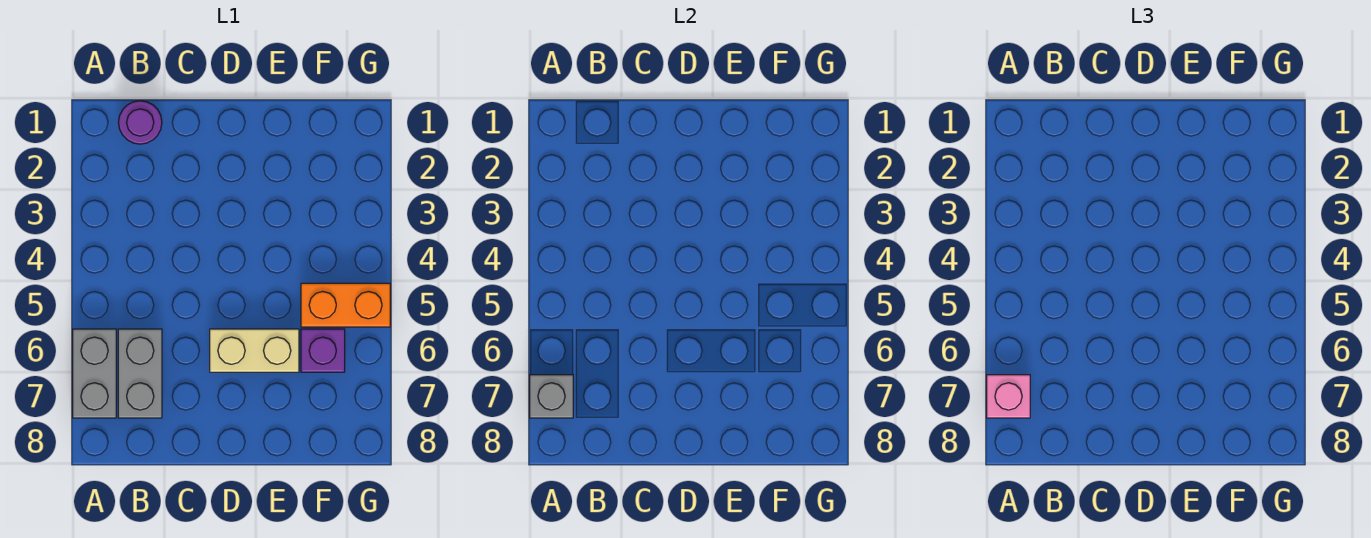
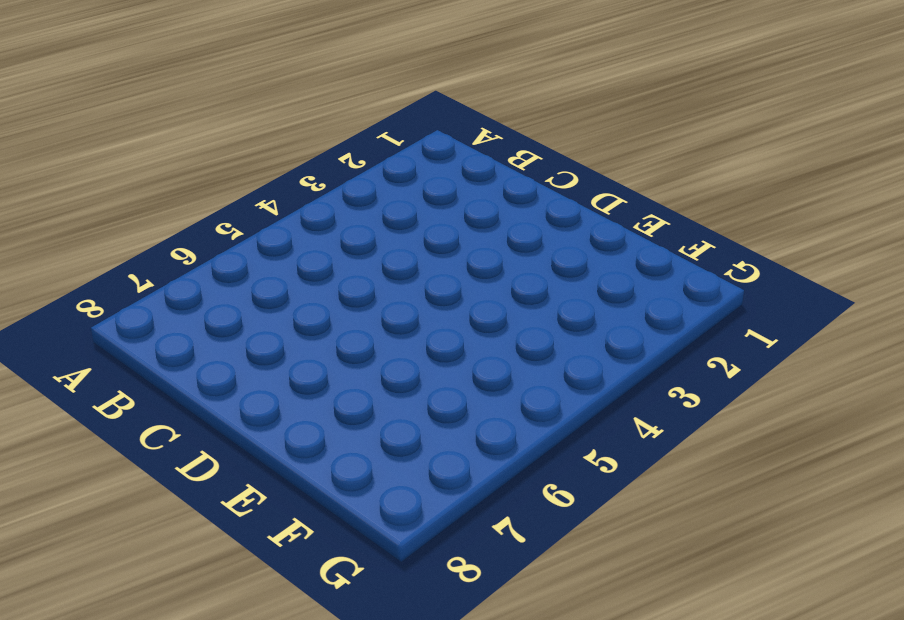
none -> grey 1x2 brick [73,329,116,418]
none -> purple 1x1 round brick [119,101,162,144]

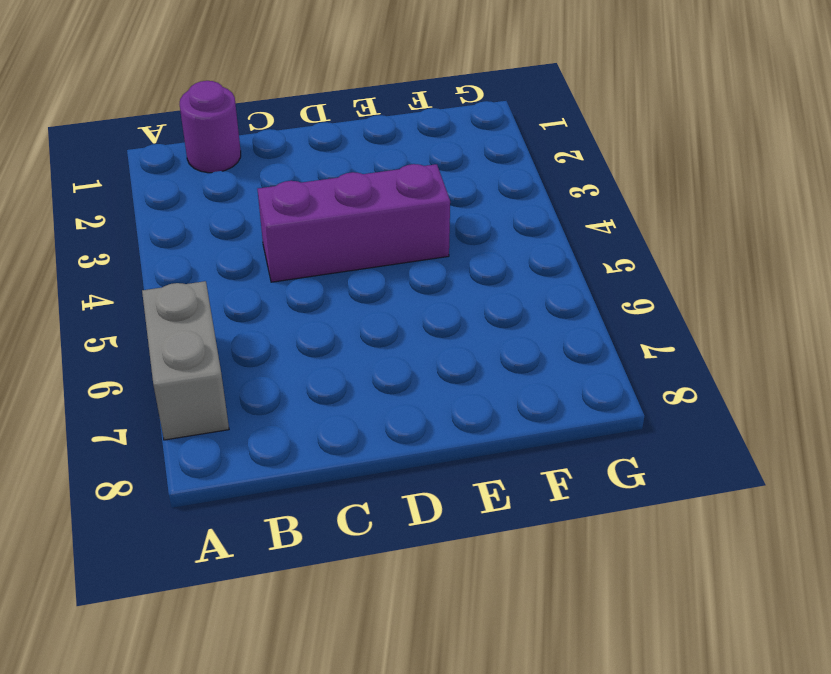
purple 1x3 brick [258,164,450,282] -> none
none -> grey 1x2 brick [118,329,162,418]
none -> tan 1x2 brick [210,329,299,372]

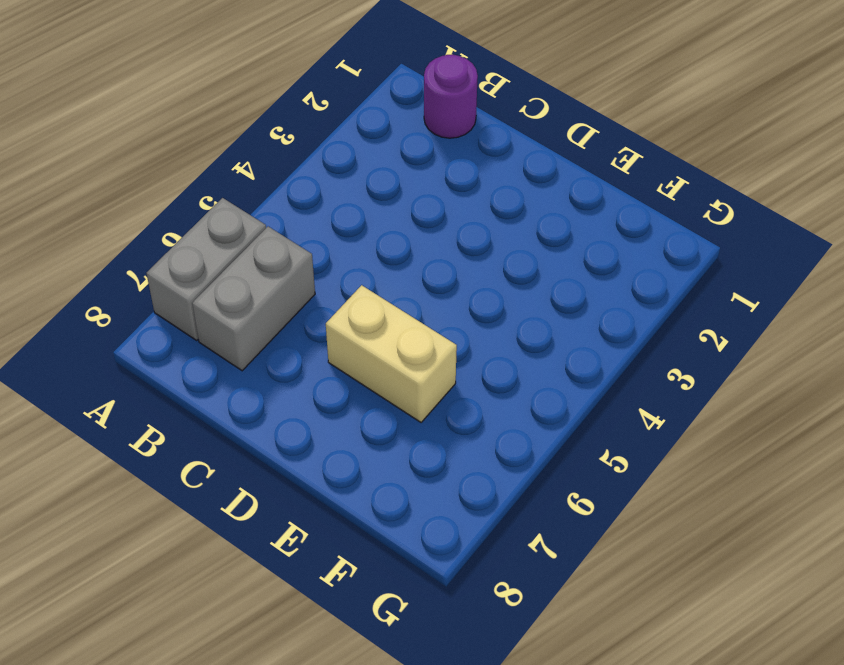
none -> orange 1x2 brick [301,283,390,327]
none -> purple 1x1 brick [301,329,345,372]

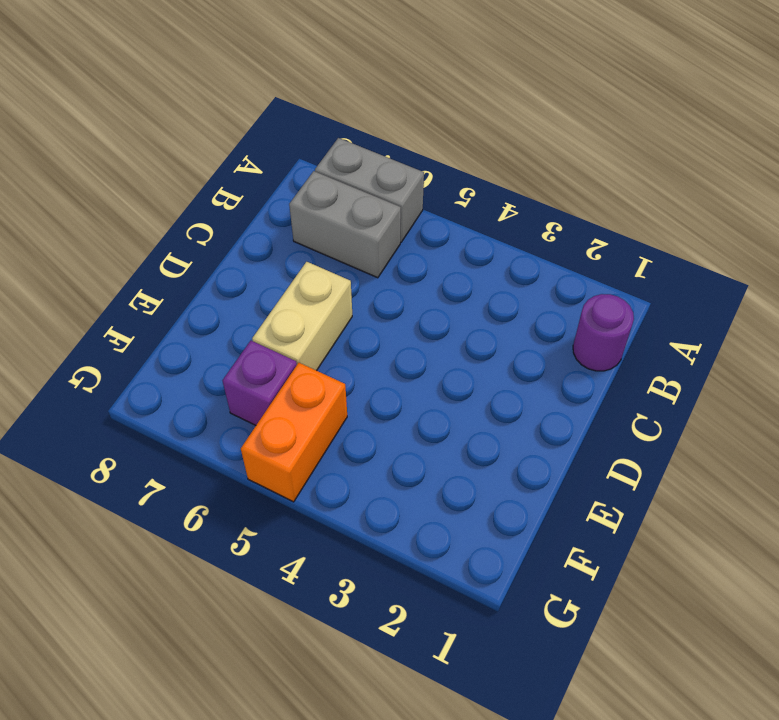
none -> grey 1x1 brick [530,375,573,418]
none -> pink 1x1 brick [987,375,1030,418]

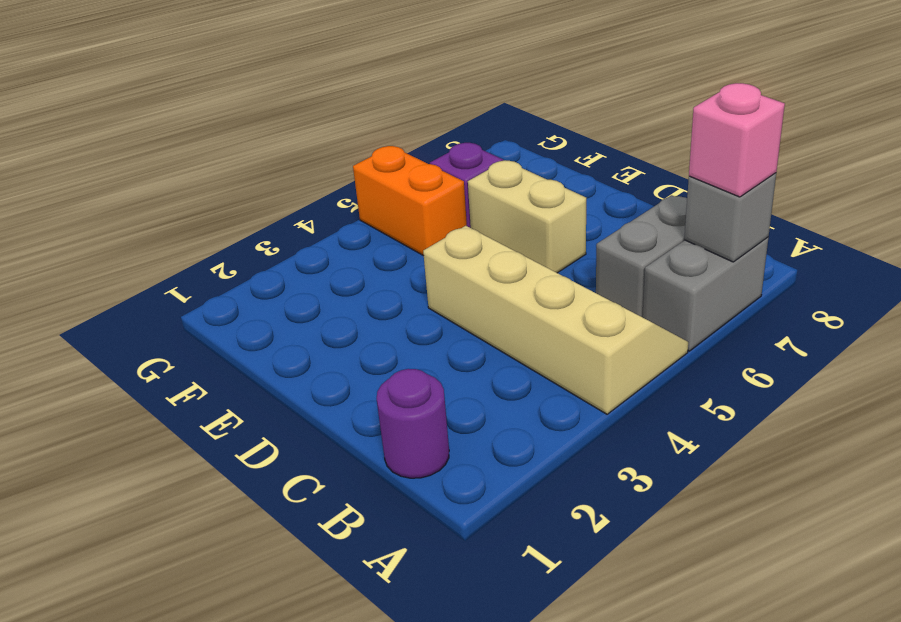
tan 2x4 slope [423,226,688,414] -> none

